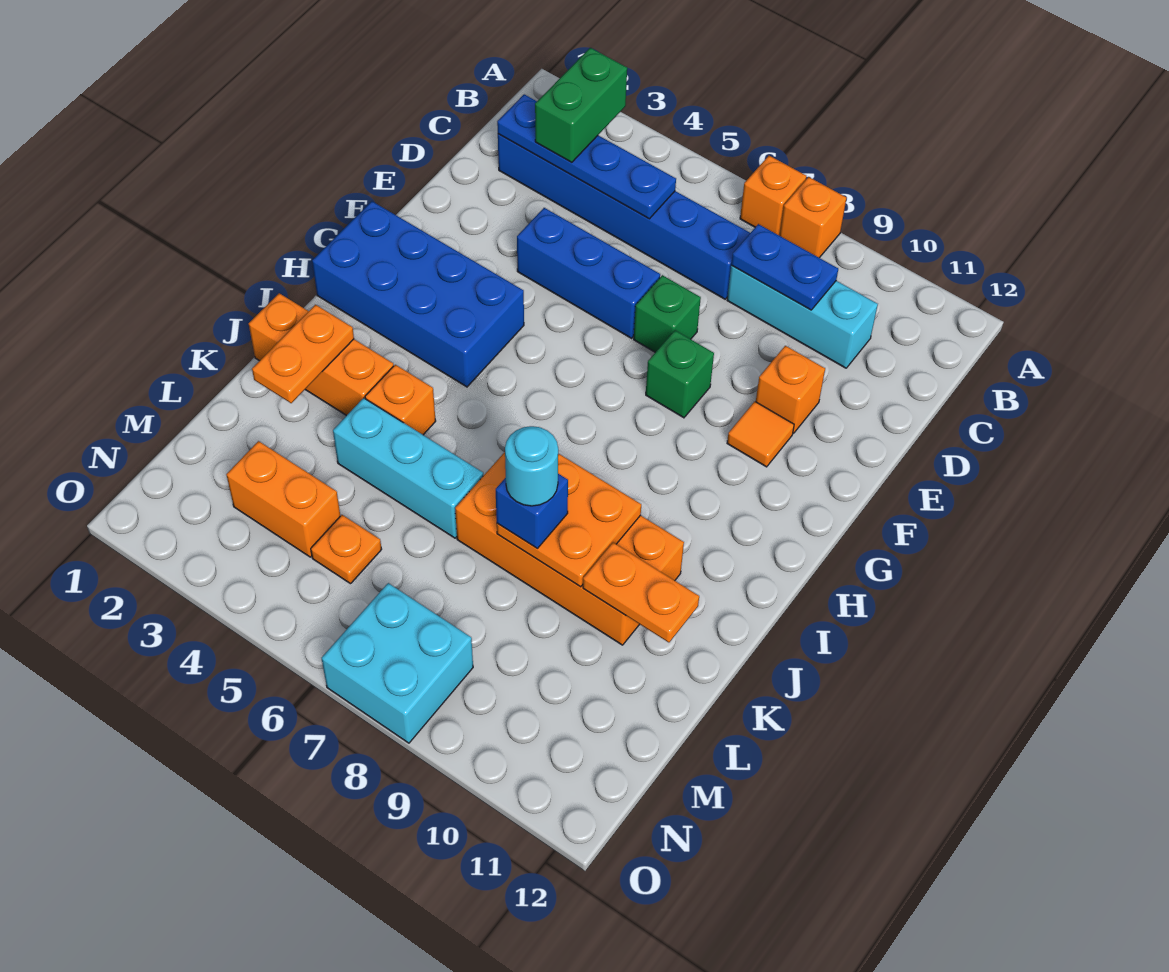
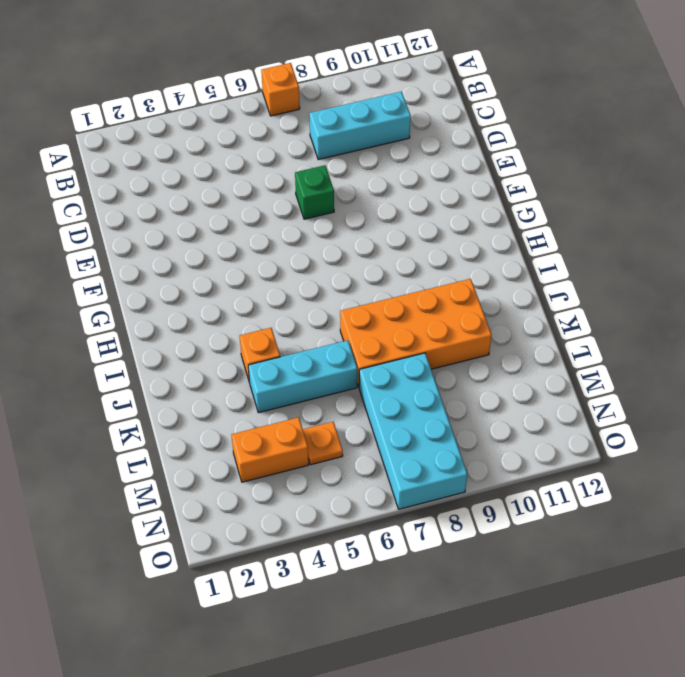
cyan 2x4 brick [359,353,468,509] -> cyan 2x2 brick [322,583,473,743]
none -> orange 1x1 brick [780,177,846,258]
none -> blue 1x6 brick [498,134,750,299]
none -> blue 1x3 brick [517,208,660,338]

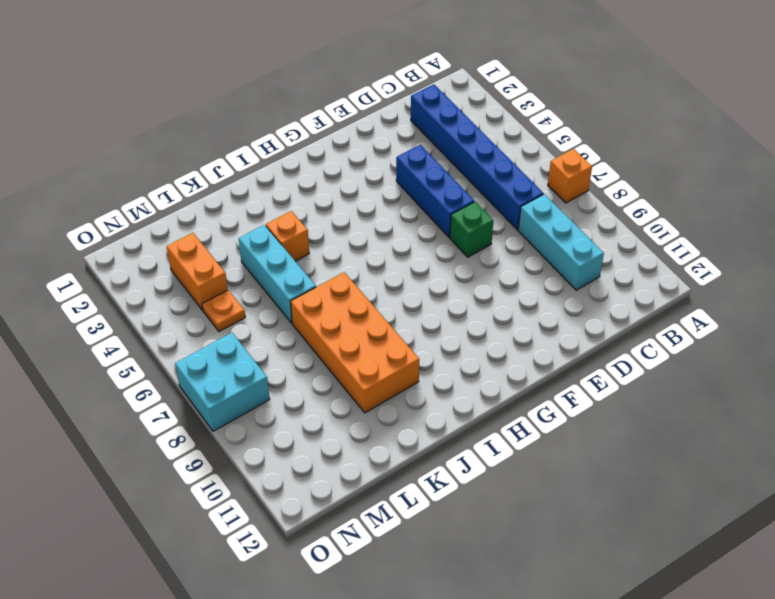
none -> orange 1x1 brick [780,177,846,258]
none -> orange 1x1 brick [756,346,825,433]
none -> green 1x1 brick [646,330,714,418]

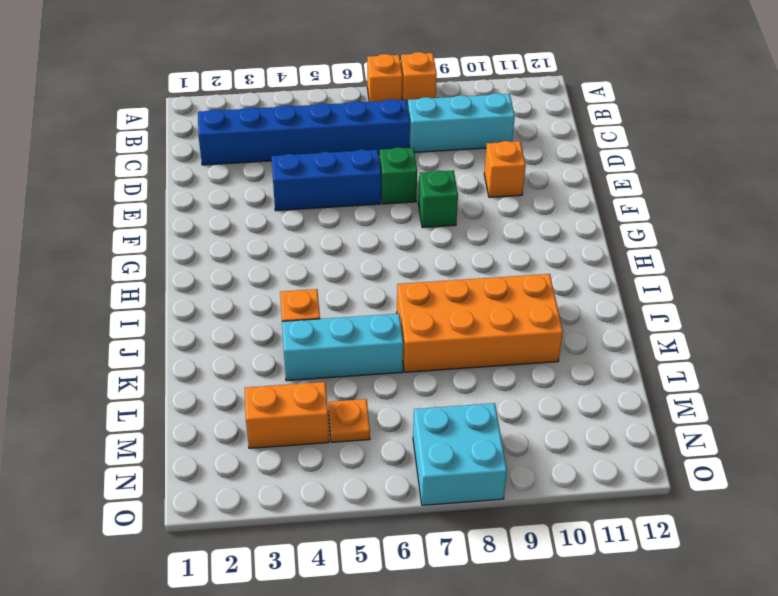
none -> orange 1x1 tile [727,401,794,467]
none -> blue 2x4 brick [312,201,524,387]
none -> orange 1x3 brick [249,293,394,416]

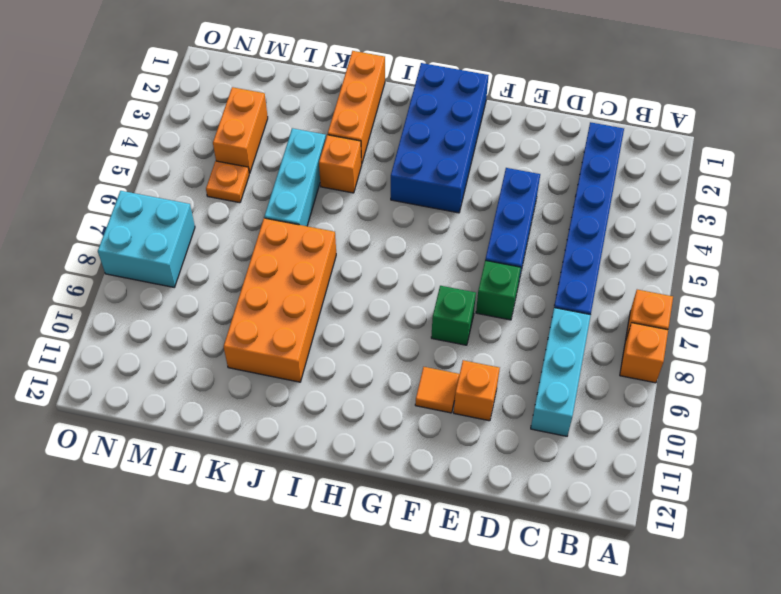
none -> blue 1x4 plate [497,94,676,219]
none -> blue 1x2 plate [731,224,838,310]
none -> orange 1x2 plate [252,305,354,403]

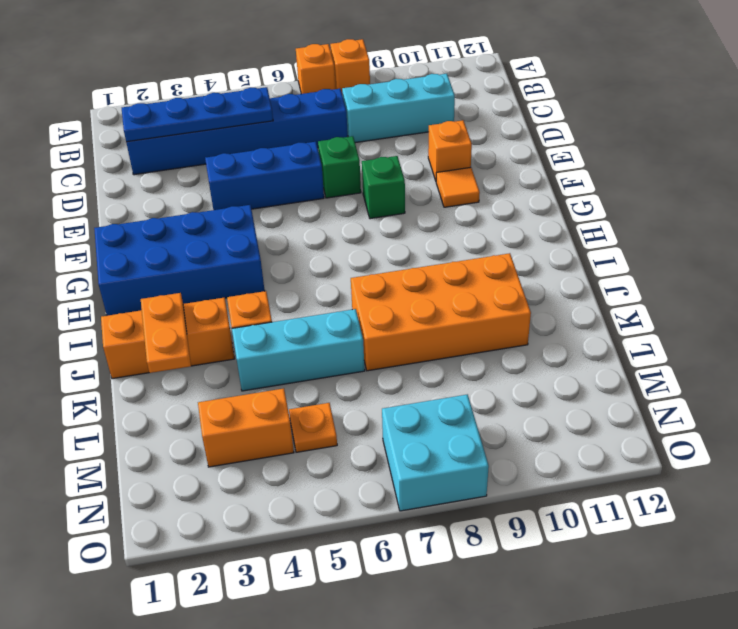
none -> blue 1x2 plate [731,224,838,310]
none -> orange 2x2 plate [497,453,641,587]
none -> orange 1x2 plate [583,543,699,642]

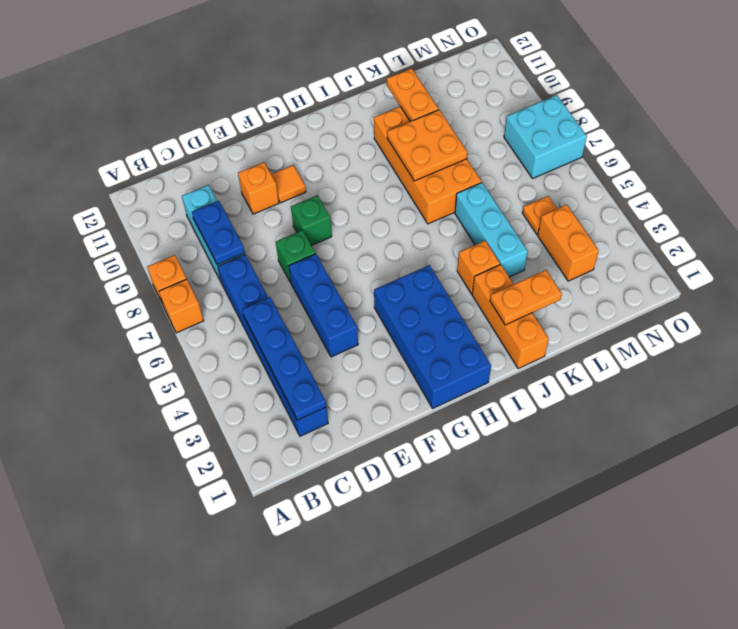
none -> green 1x2 brick [535,48,627,163]
none -> blue 1x1 brick [496,474,568,548]
none -> cyan 1x1 round brick [505,426,558,506]

